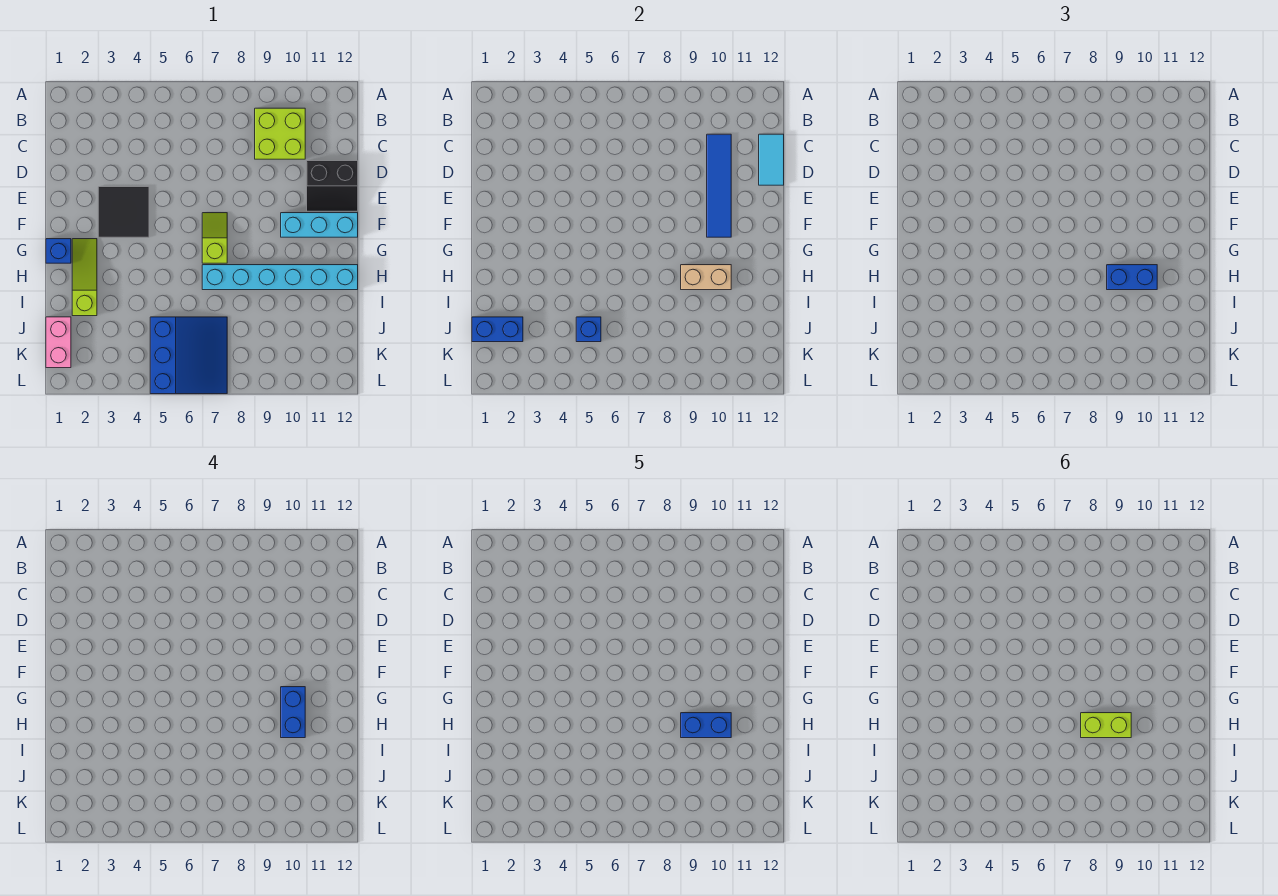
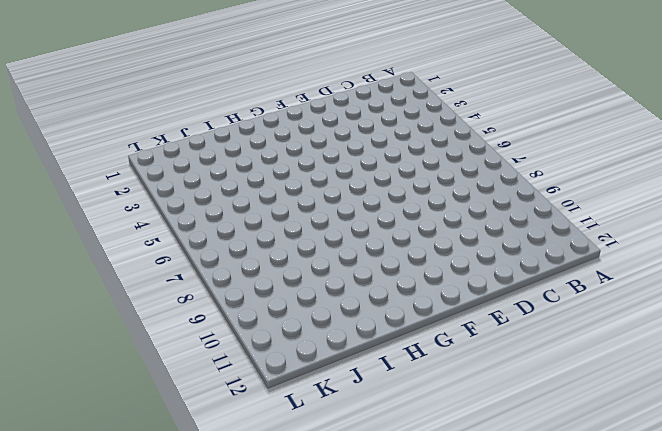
none -> lime 2x2 brick [255,108,305,159]
none -> black 2x2 slope [307,161,358,211]
none -> black 2x2 tile [98,187,149,237]

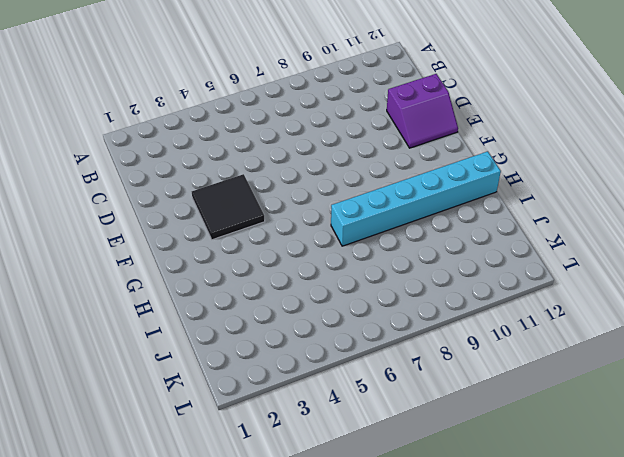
purple 2x2 slope [387,74,458,148] -> black 2x2 slope [307,161,358,211]
none -> lime 2x2 brick [255,108,305,159]
none -> lime 1x2 slope [202,213,227,263]
none -> cyan 1x3 brick [281,213,358,237]

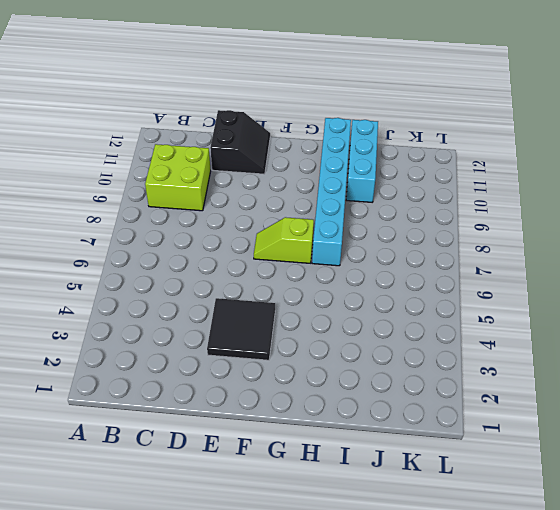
cyan 1x3 brick [346,120,378,202] -> cyan 1x3 brick moved to [281,213,358,237]
none -> blue 1x1 brick [46,239,71,263]
none -> lime 1x3 slope [72,239,97,316]
none -> pink 1x2 brick [46,317,71,368]

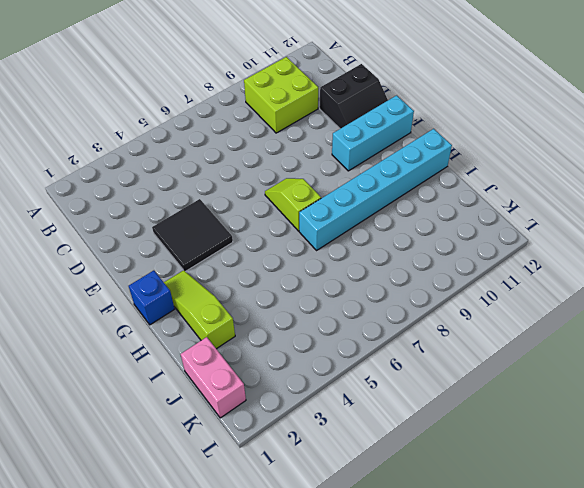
none -> blue 3x3 slope [150,317,227,394]
none -> blue 1x4 tile [707,134,731,237]
none -> cyan 1x2 tile [759,134,784,185]

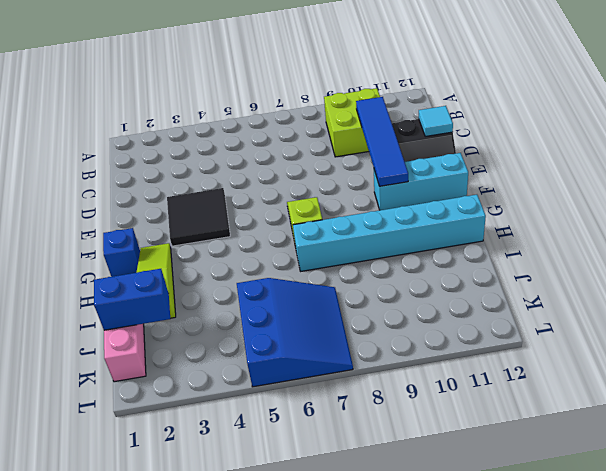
cyan 1x1 tile [419,106,453,136] -> cyan 1x2 tile [759,134,784,185]
none -> tan 1x2 brick [681,265,731,290]
none -> blue 1x1 brick [576,317,601,342]
none -> blue 1x2 brick [1107,265,1157,290]

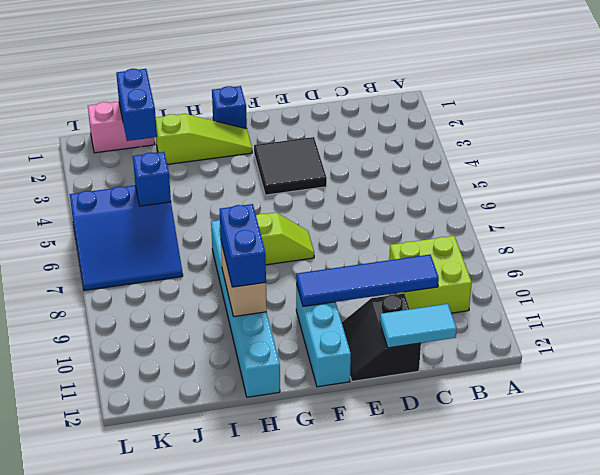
none -> blue 1x2 brick [281,687,305,738]
none -> blue 1x2 brick [681,713,731,738]
none -> lime 1x2 brick [1081,713,1131,738]

